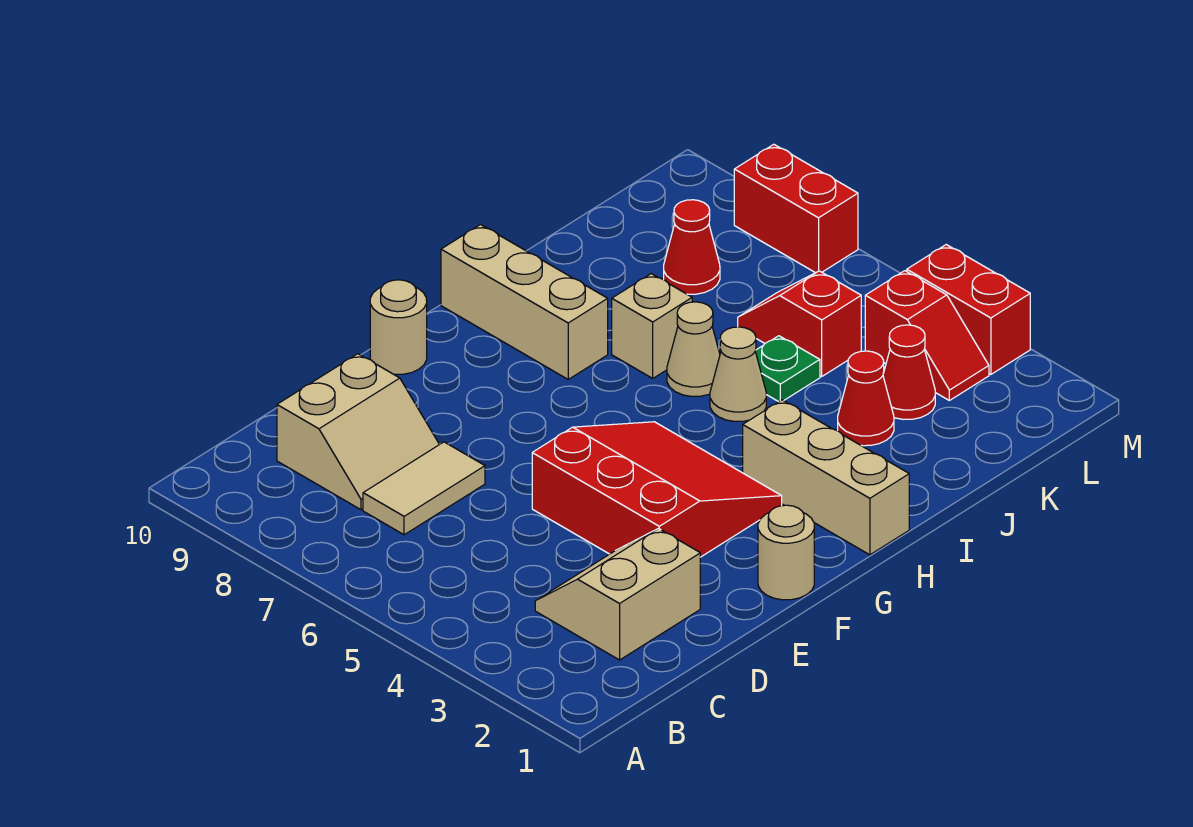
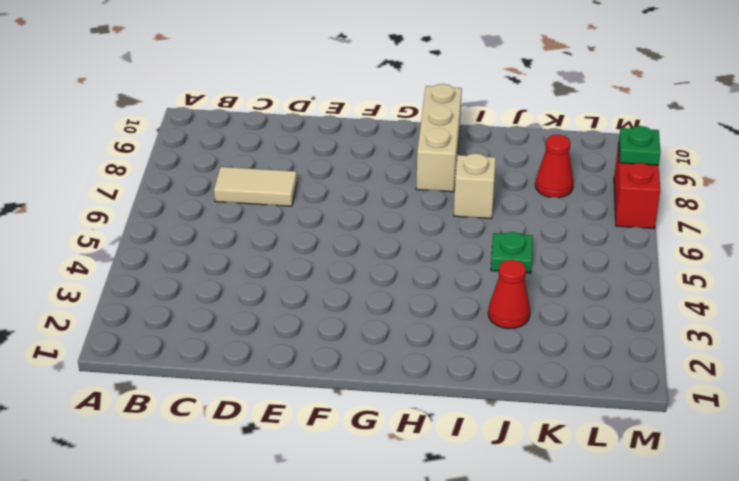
green 1x1 plate [619,126,660,165] -> none
none -> tan 2x2 slope [535,528,700,660]
none -> tan 2x2 slope [277,354,439,510]
none -> red 3x3 slope [532,422,782,557]

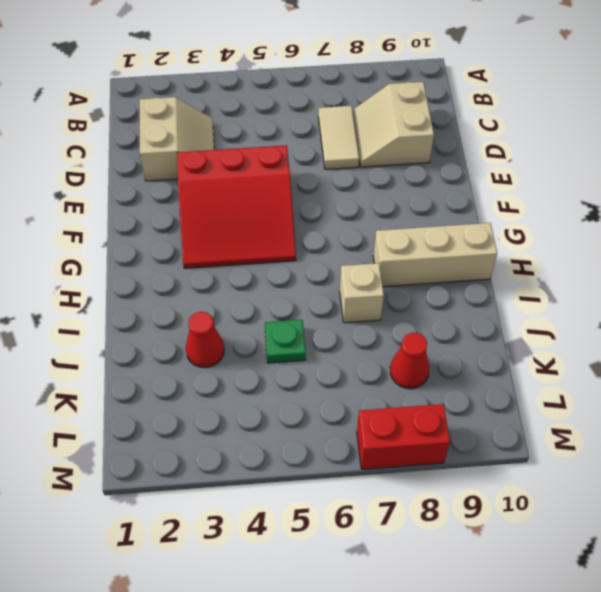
none -> tan 1x1 round brick [758,505,814,600]
none -> tan 1x1 round brick [370,280,427,374]
none -> tan 1x3 brick [743,400,909,555]

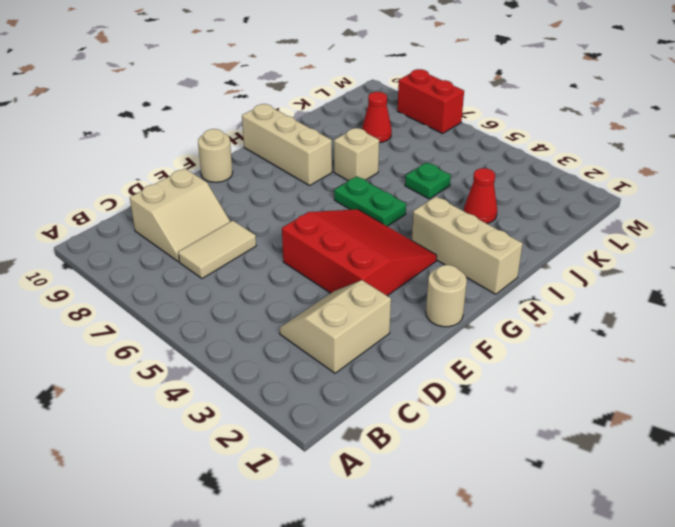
green 1x2 plate [334,176,406,226] -> none
none -> tan 1x1 cone [710,327,766,421]
none -> tan 1x1 cone [667,302,720,396]
none -> red 1x1 cone [883,325,935,419]

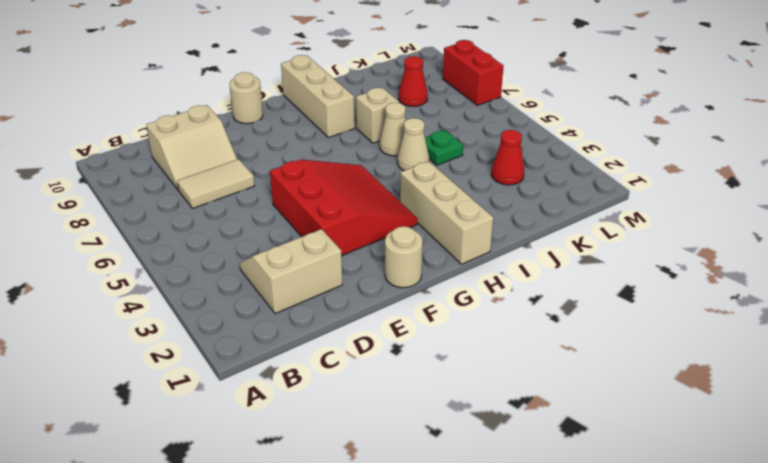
none -> red 1x1 cone [838,351,894,446]
none -> red 1x2 slope [738,271,861,376]
none -> red 1x2 slope [865,271,989,400]

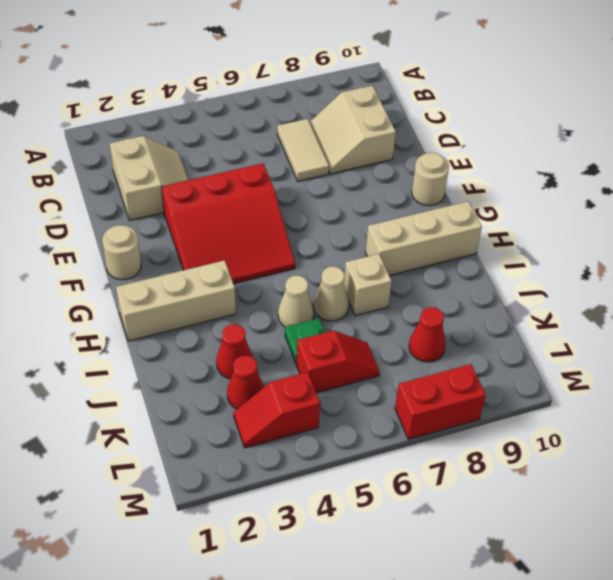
none -> red 1x2 brick [907,245,1030,374]

